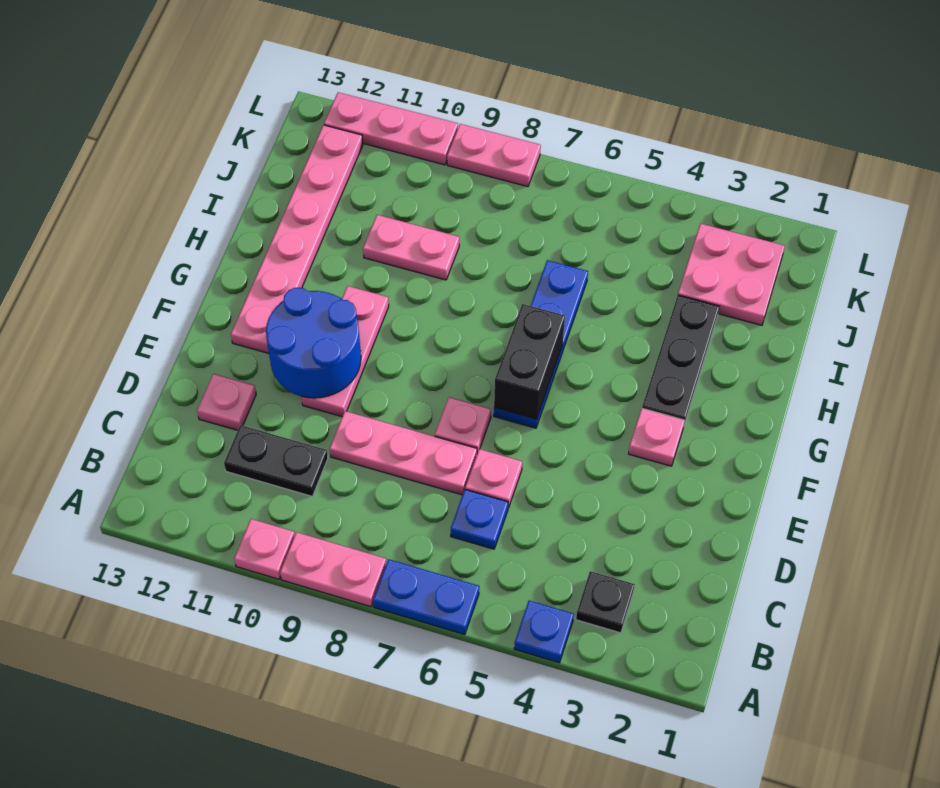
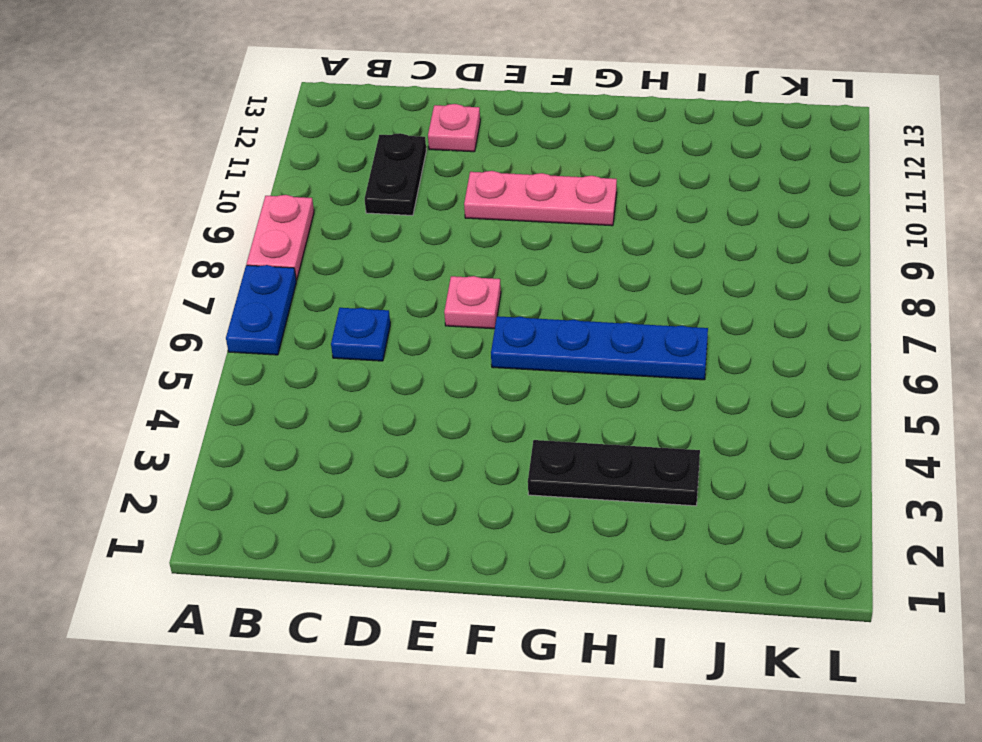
none -> blue 1x1 plate [514,601,574,663]
none -> pink 1x1 plate [234,519,295,579]
none -> black 1x1 plate [576,571,635,633]

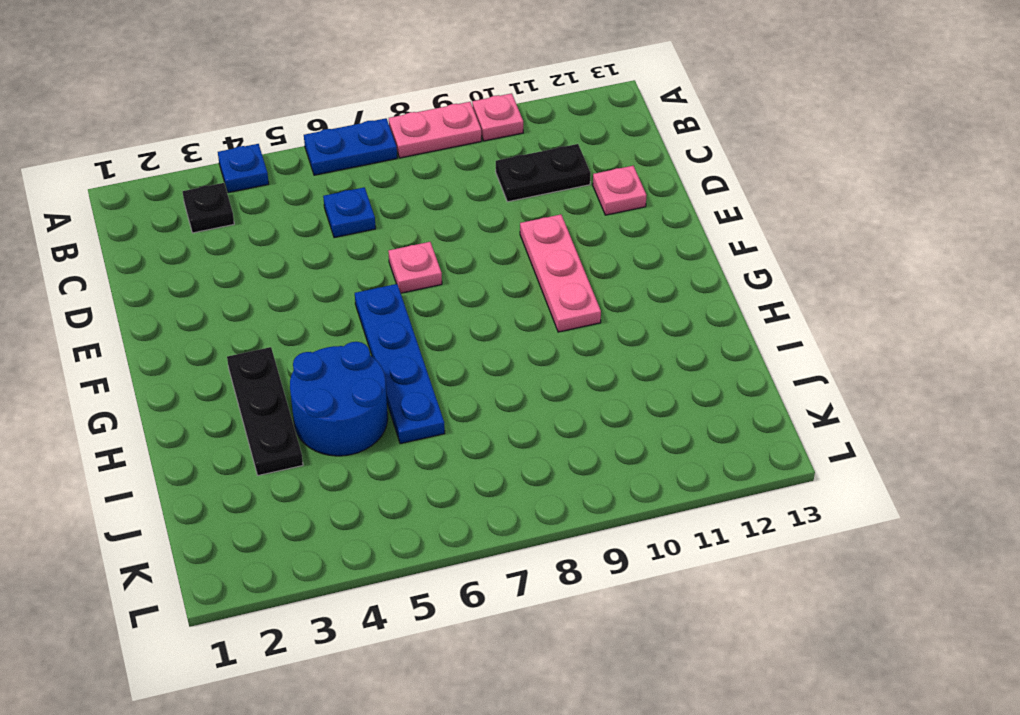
blue 2x2 round brick [290,342,388,456] -> blue 2x2 round brick moved to [266,288,361,398]
none -> pink 1x1 plate [465,449,522,508]
none -> pink 1x3 plate [330,411,477,495]
none -> pink 1x1 plate [629,408,685,466]

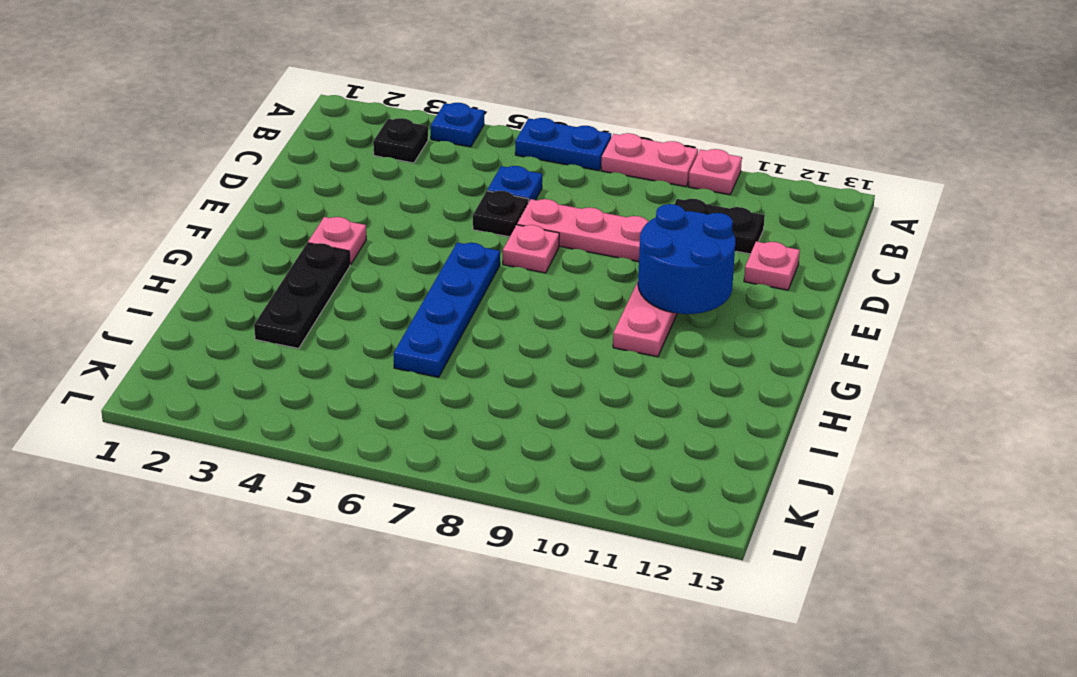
black 1x1 plate [473,191,529,237] -> pink 1x1 plate [465,449,522,508]
none -> pink 1x6 plate [231,125,363,353]
none -> pink 1x2 plate [363,215,459,280]
none -> pink 2x2 plate [678,224,785,325]

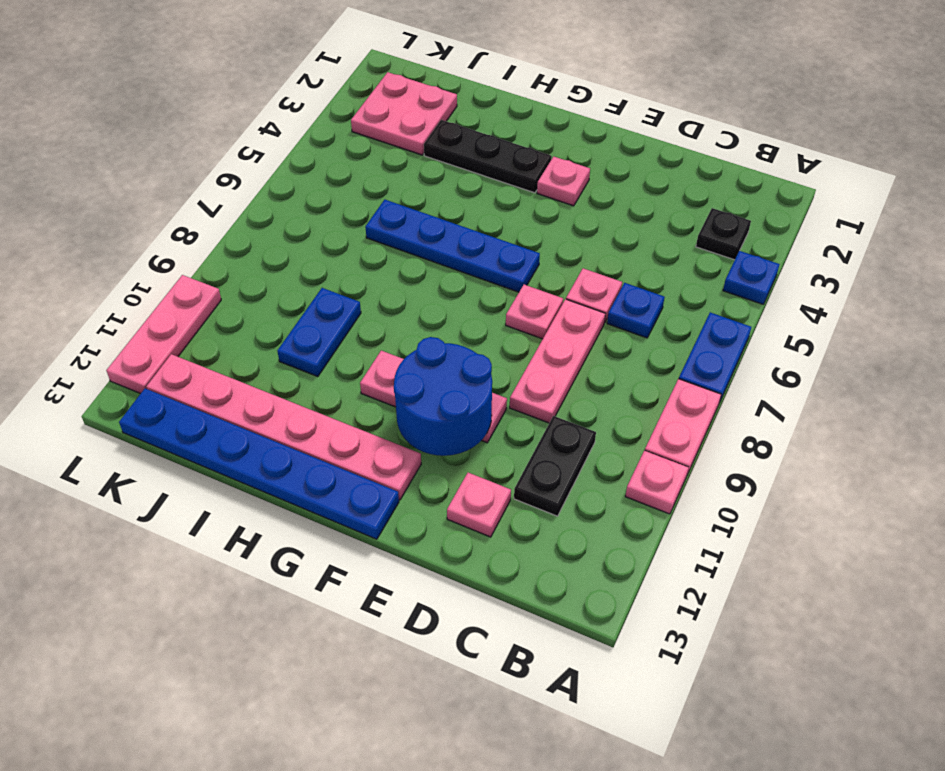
blue 1x6 plate [119,388,399,539] -> none
blue 1x2 plate [277,288,361,377] -> pink 1x2 plate [363,215,459,280]
none -> pink 1x2 plate [447,124,541,187]
none -> black 1x2 brick [494,304,565,419]

